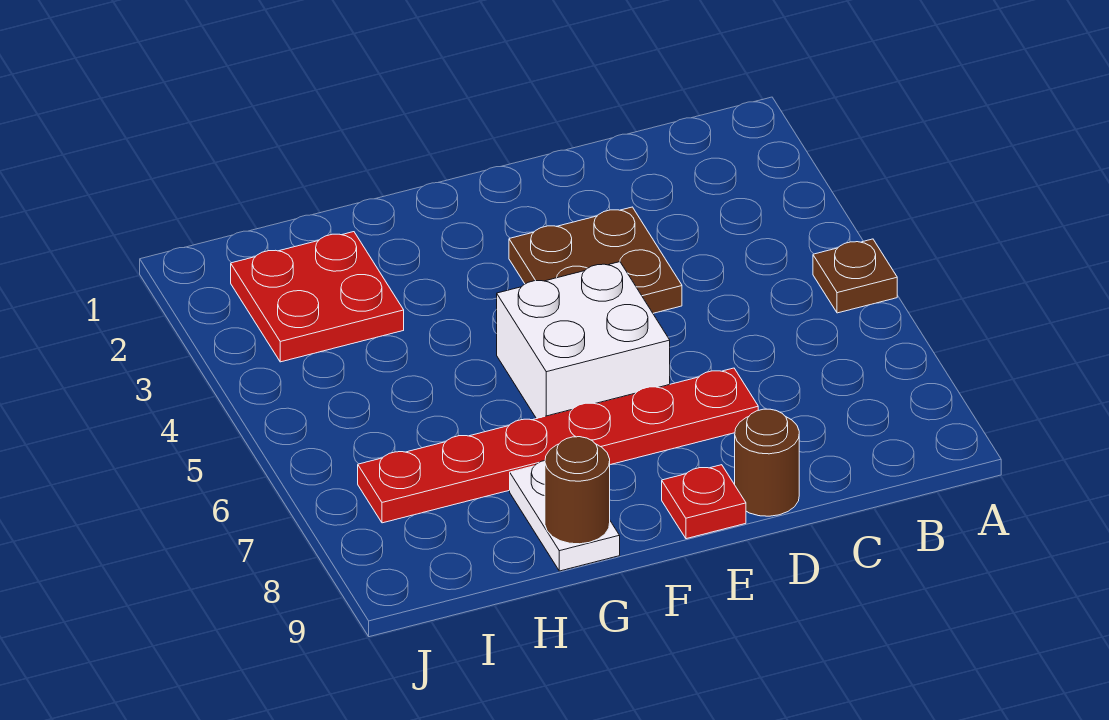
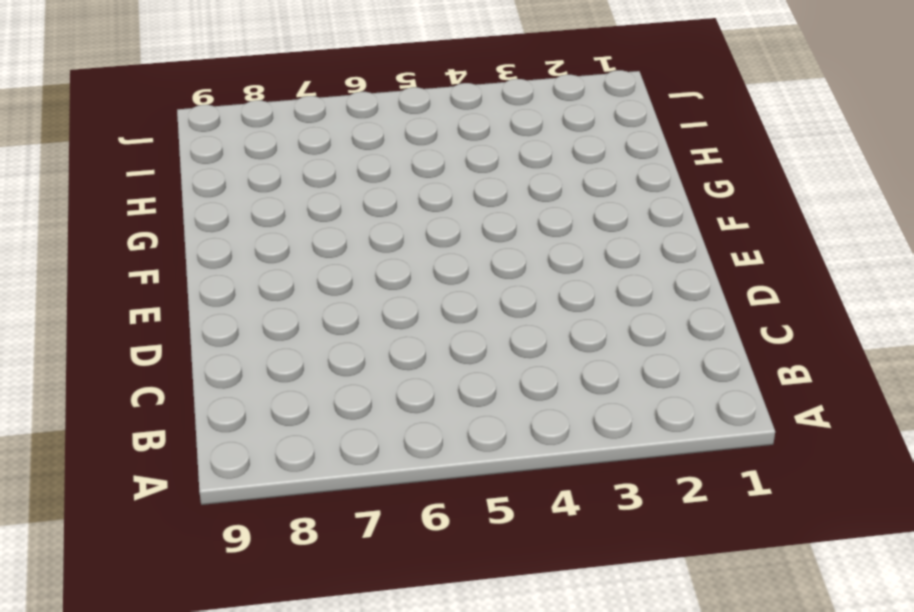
none -> brown 1x1 plate [813,239,897,313]
none -> brown 2x2 plate [509,207,682,313]

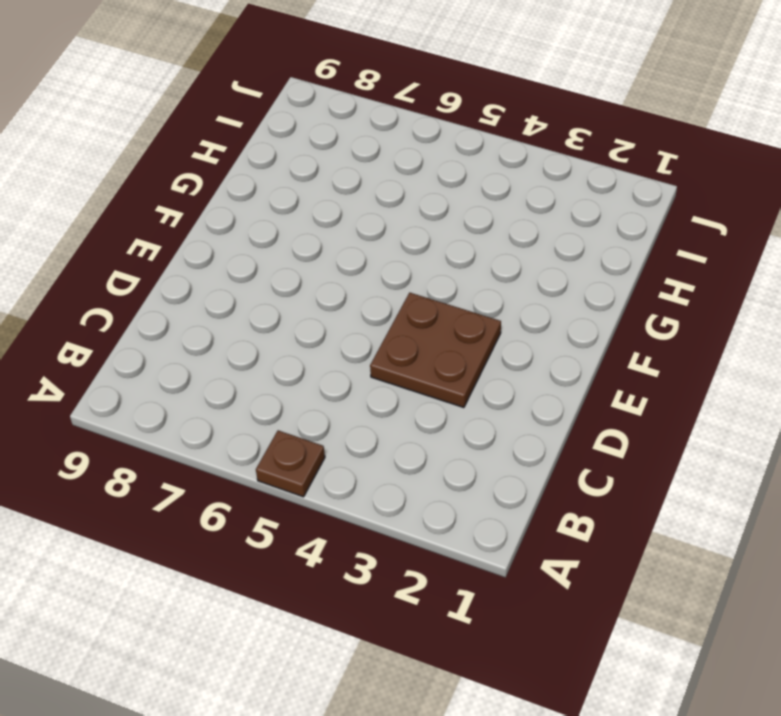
none -> red 1x6 plate [358,368,758,523]
none -> brown 1x1 round brick [735,409,799,516]

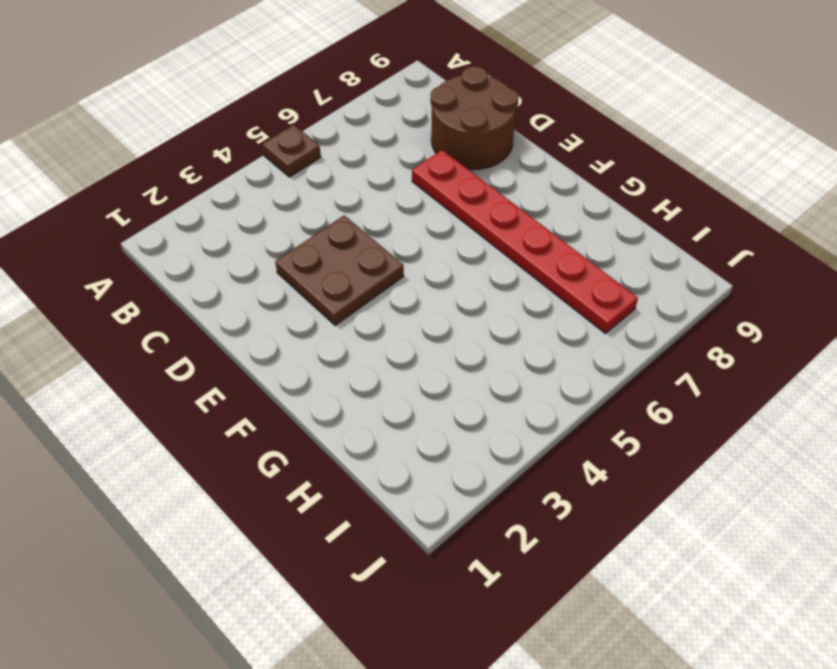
brown 2x2 round brick [431,66,519,170] -> brown 1x1 round brick [735,409,799,516]
none -> white 2x2 brick [497,262,670,419]
none -> red 1x1 plate [662,465,746,539]

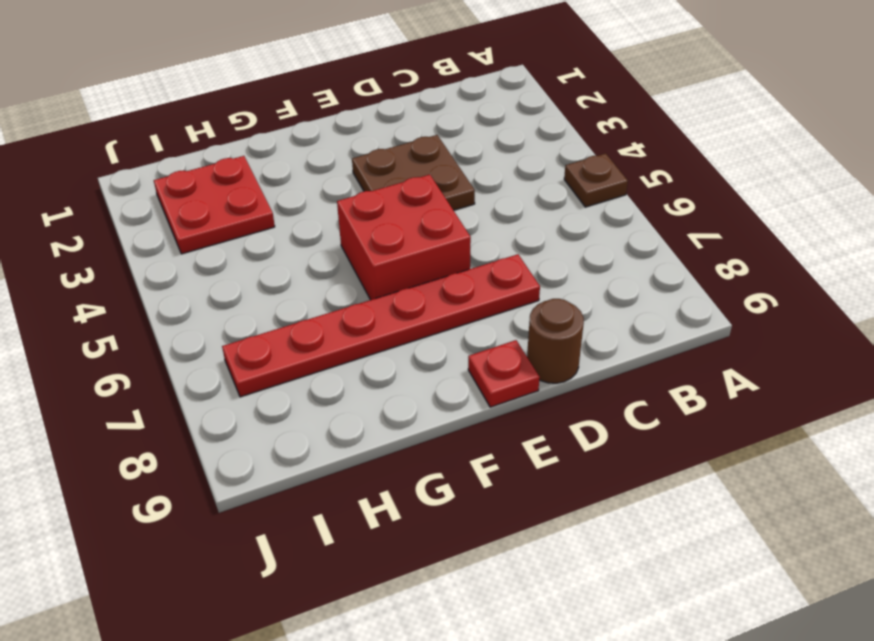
red 2x2 brick [337,175,471,300] -> white 2x2 brick [497,262,670,419]
none -> white 1x2 plate [510,461,620,571]
none -> brown 1x1 round brick [545,437,610,544]

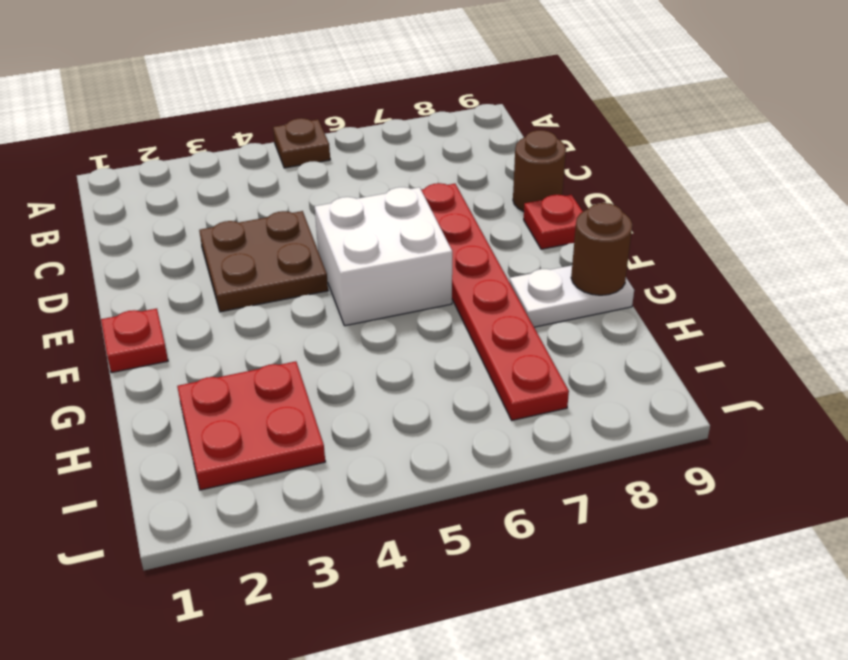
red 1x1 plate [101,309,168,373] -> none

